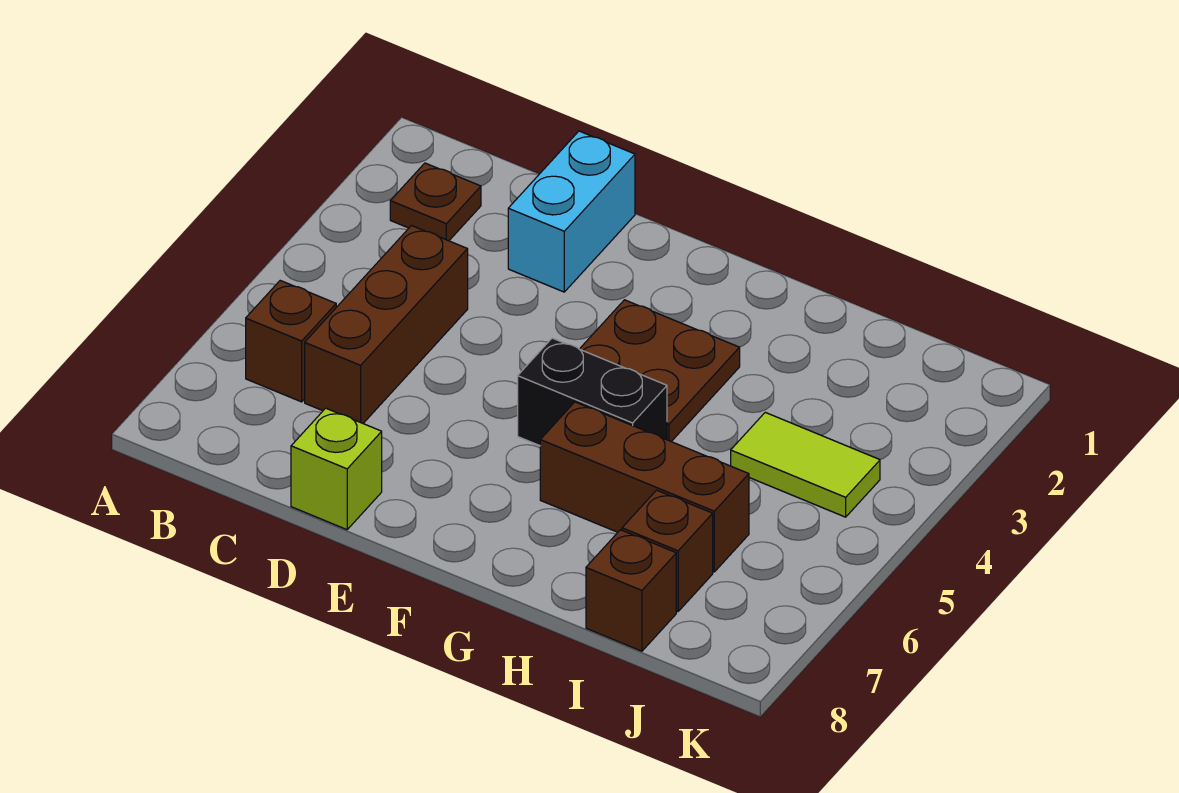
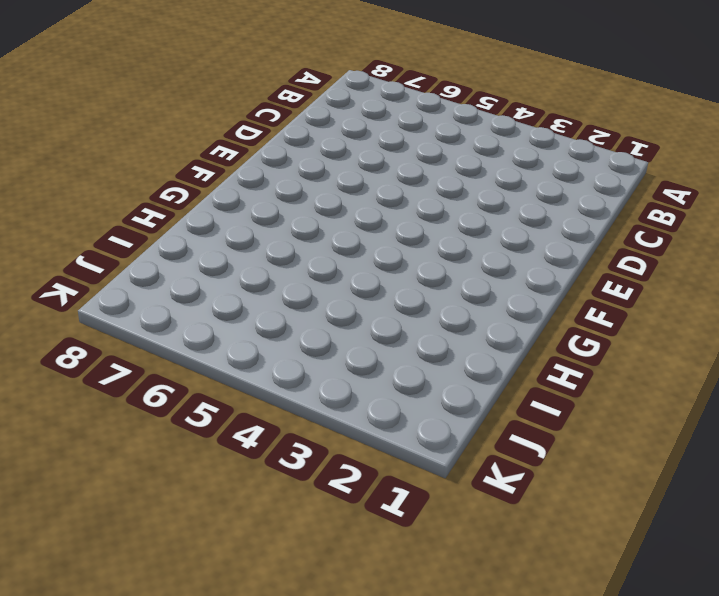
none -> brown 1x1 plate [390,163,481,241]
none -> brown 1x1 brick [246,281,336,402]

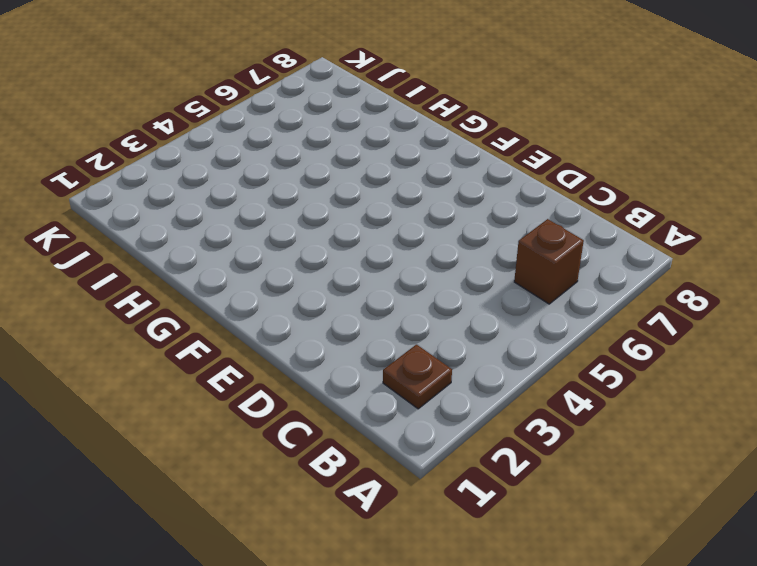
none -> brown 1x3 brick [305,226,468,423]
none -> cyan 1x2 brick [508,131,635,292]

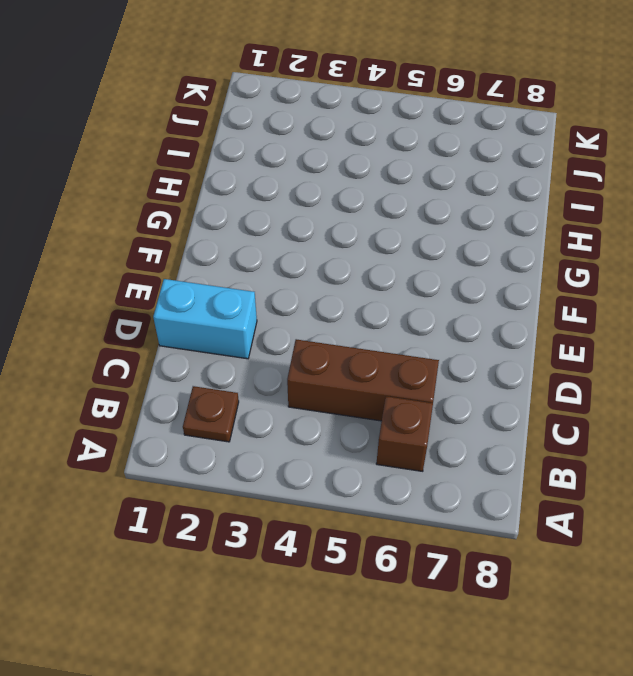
none -> lime 1x1 brick [291,408,382,530]
none -> brown 2x2 plate [580,300,740,442]

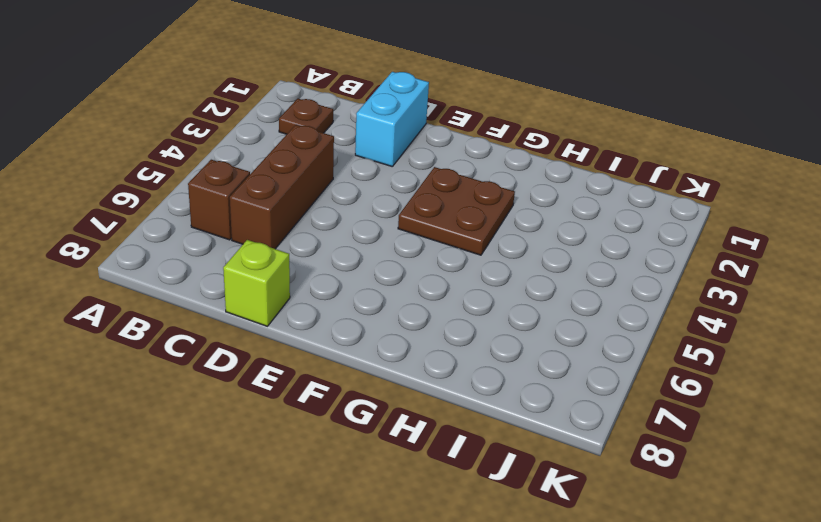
none -> black 1x2 brick [518,338,667,446]
none -> brown 1x3 brick [540,402,749,572]

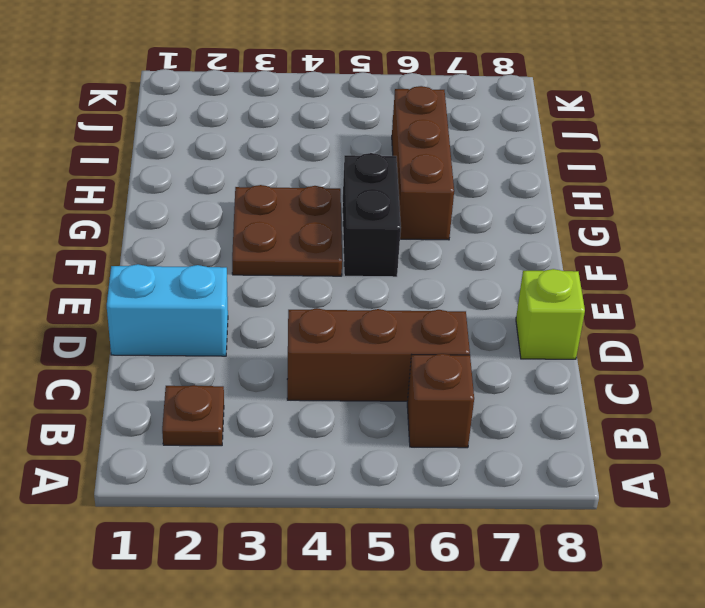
none -> lime 1x2 tile [731,412,880,517]
none -> brown 1x1 brick [622,490,713,612]

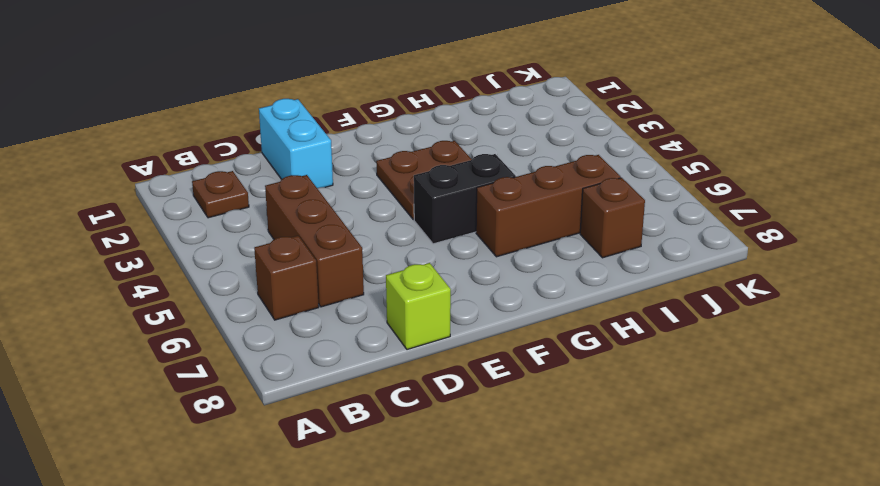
none -> lime 1x2 tile [731,412,880,517]
none -> brown 1x1 brick [586,530,676,651]

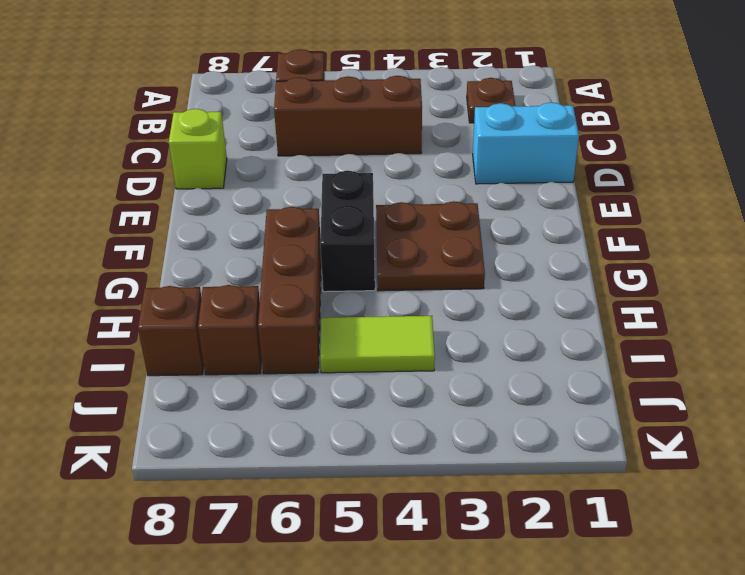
lime 1x2 tile [320,316,435,373] -> lime 1x2 tile turned to [731,412,880,517]

